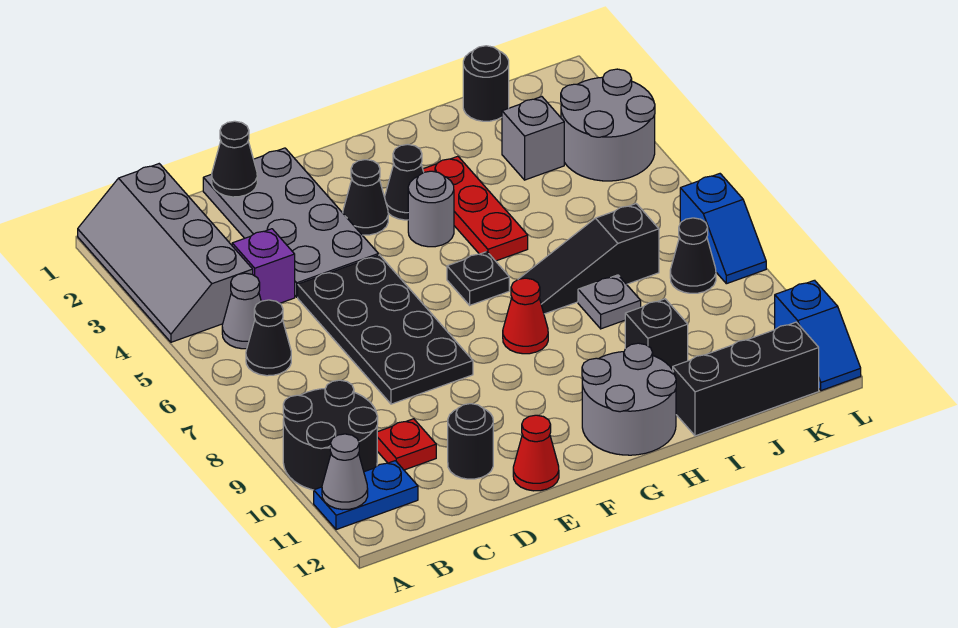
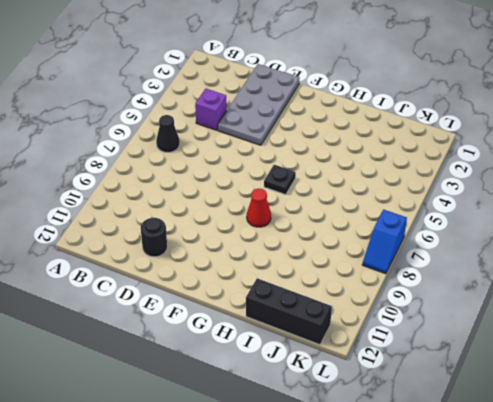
none -> grey 2x4 slope [78,164,253,342]
none -> black 2x2 round brick [283,380,378,490]
none -> blue 1x2 plate [314,461,418,530]
none -> grey 1x1 cone [222,273,261,349]

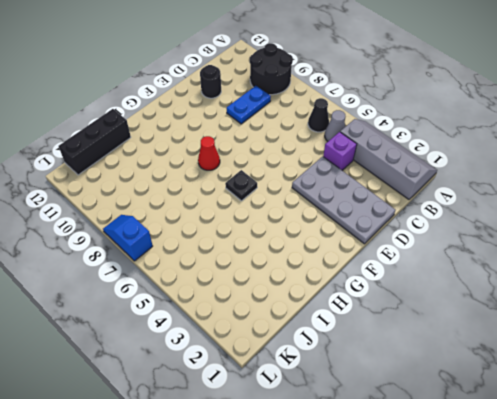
blue 1x2 plate [226,86,271,124] -> blue 1x2 plate moved to [314,461,418,530]
none -> red 1x1 plate [377,419,436,470]
none -> black 2x4 plate [298,255,473,404]
none -> red 1x1 cone [513,415,559,491]
none -> black 1x1 cone [343,160,388,235]

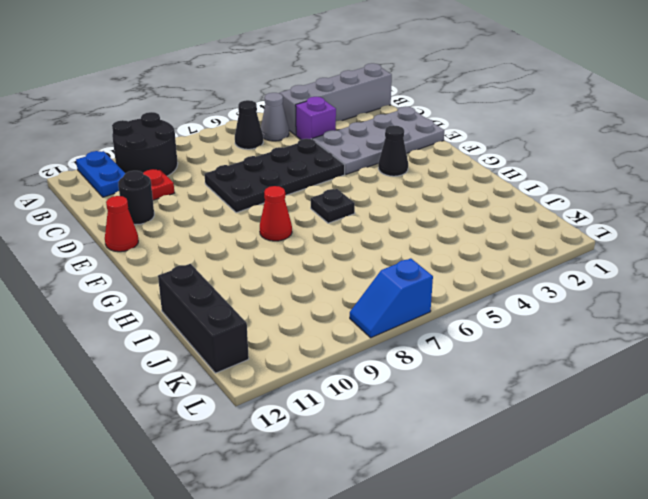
none -> black 1x1 cone [385,144,424,220]
none -> grey 1x1 round brick [408,171,454,247]
none -> grey 2x2 round brick [582,343,676,455]
none -> red 1x3 plate [423,156,528,261]

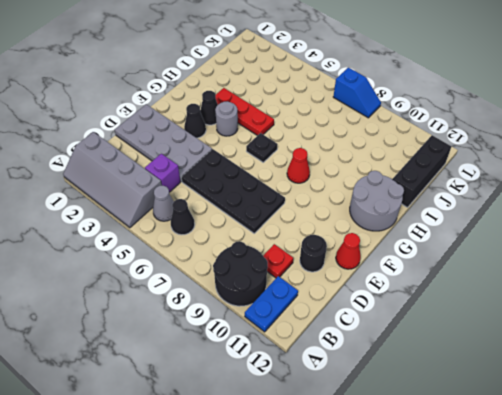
none -> black 1x3 slope [519,204,659,314]
none -> grey 1x1 plate [578,275,641,329]
none -> black 1x1 brick [625,299,688,370]
none -> black 1x1 round brick [463,46,509,121]

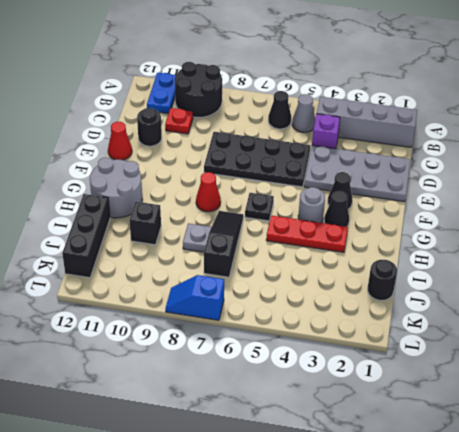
none -> grey 1x1 brick [502,97,564,180]
none -> grey 2x2 round brick [561,69,655,181]
none -> black 1x1 cone [670,218,716,293]
none -> blue 1x2 slope [775,280,861,391]

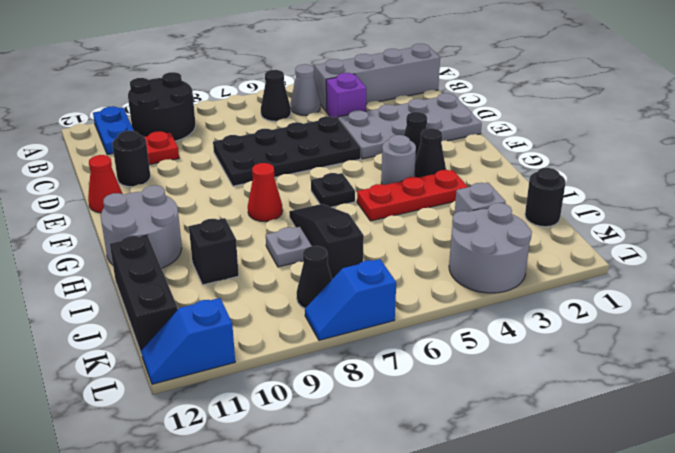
none -> grey 1x1 cone [322,434,368,510]
none -> black 1x1 cone [212,121,257,197]

